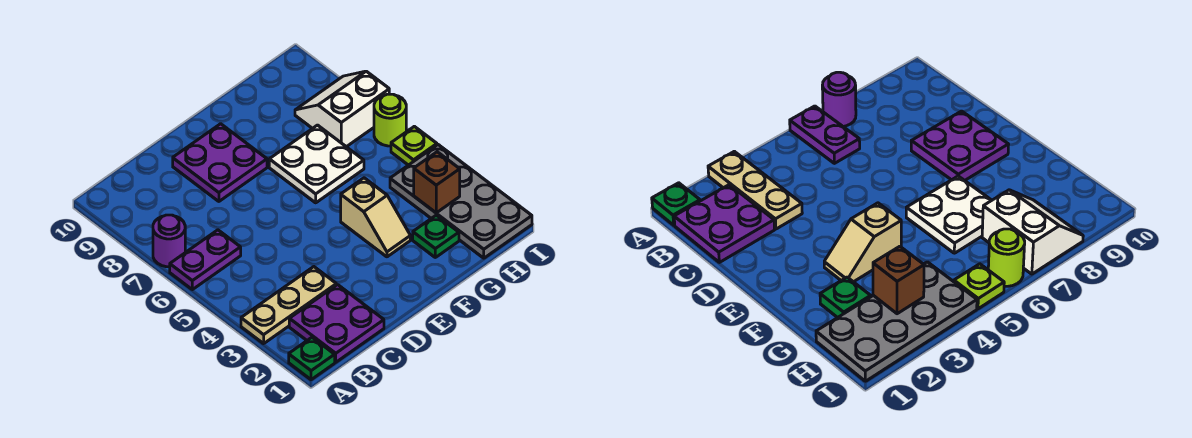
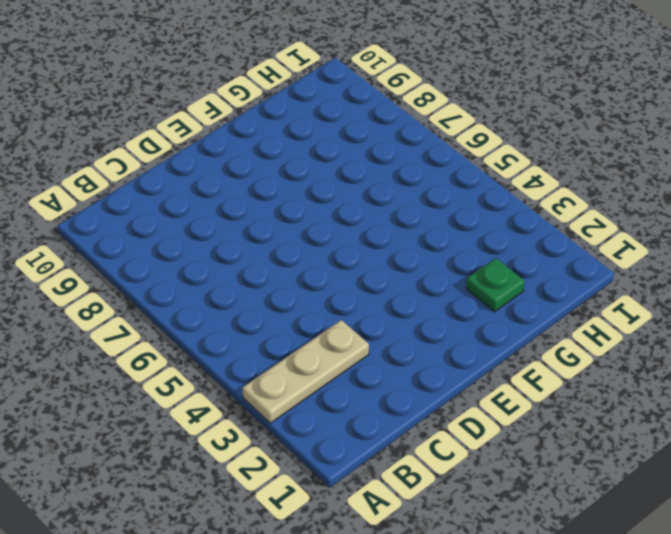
none -> green 1x1 plate [289,338,335,380]
none -> purple 1x2 plate [170,230,241,290]
none -> purple 1x1 round brick [153,215,185,267]

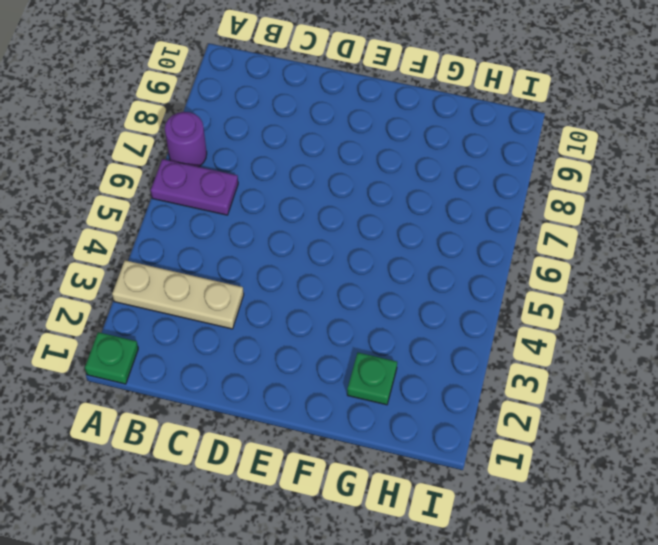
none -> purple 2x2 plate [289,285,384,362]
none -> purple 2x2 plate [173,124,267,201]
none -> tan 1x2 slope [341,178,410,257]

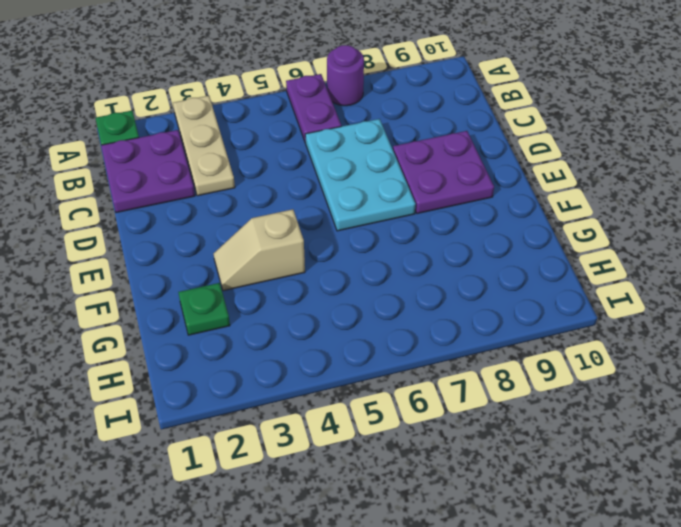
cyan 2x3 plate [305,119,416,231] -> none
none -> white 2x2 plate [269,125,364,203]
none -> grey 2x4 plate [390,145,532,258]
none -> white 2x2 slope [295,71,389,147]

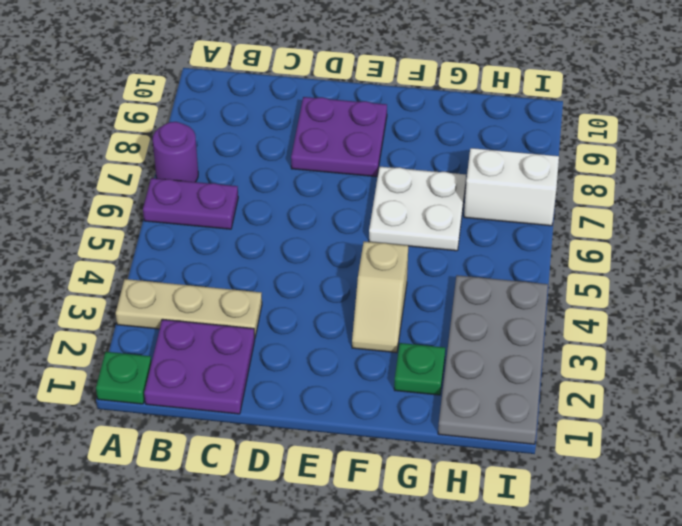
none -> lime 1x1 plate [391,126,437,165]
none -> lime 1x1 round brick [374,94,406,146]
none -> brown 1x1 brick [414,152,460,213]

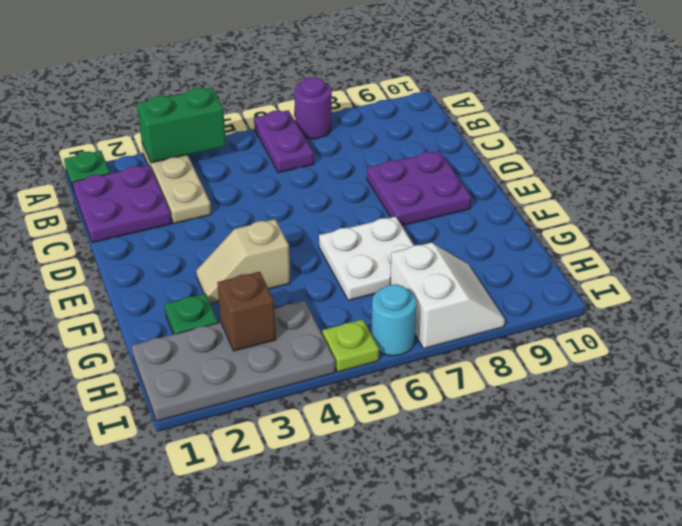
green 1x2 brick [137,88,226,163] -> none
cyan 1x1 round brick [372,284,417,356] -> lime 1x1 round brick [374,94,406,146]

